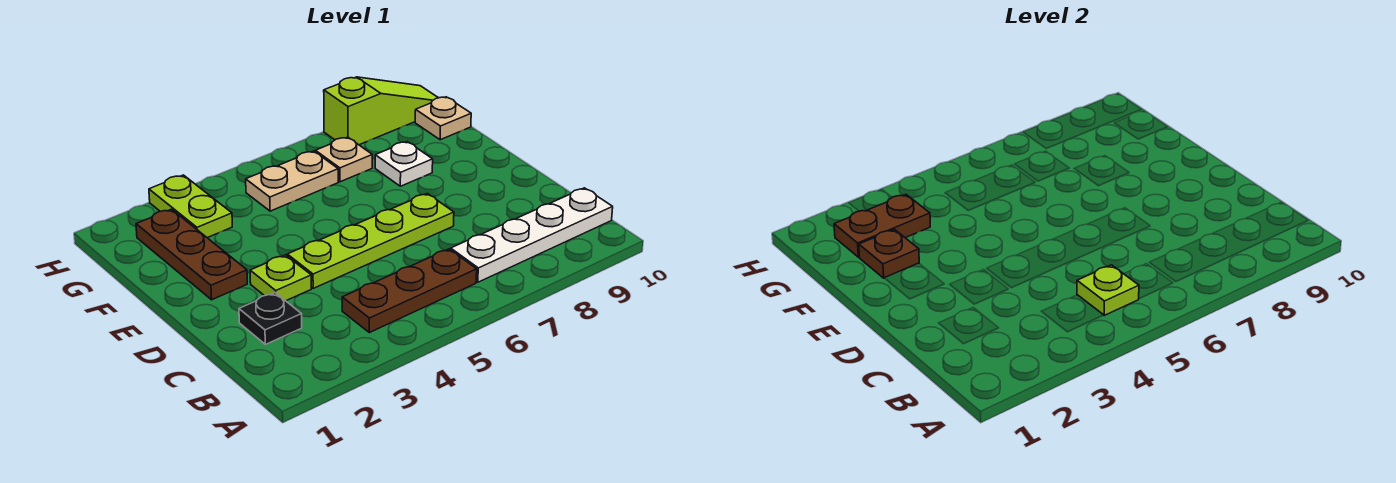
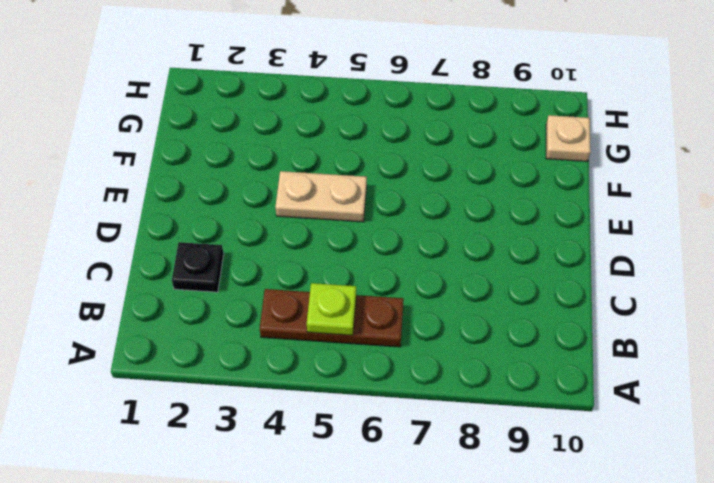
tan 1x2 plate [275,171,367,222] -> tan 1x2 plate moved to [246,151,338,211]
none -> white 1x4 plate [451,188,613,282]
none -> lime 1x1 plate [250,255,311,301]
none -> lime 1x4 plate [287,193,454,288]

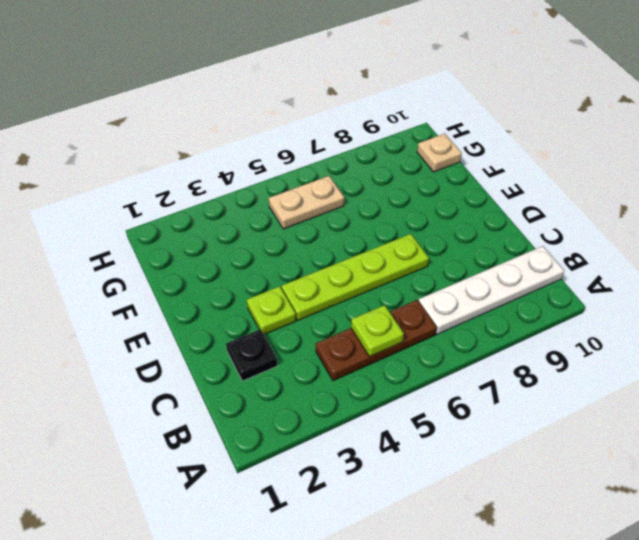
none -> brown 1x3 plate [136,209,247,300]
none -> white 1x1 plate [375,142,433,186]
none -> lime 1x2 plate [149,175,232,238]

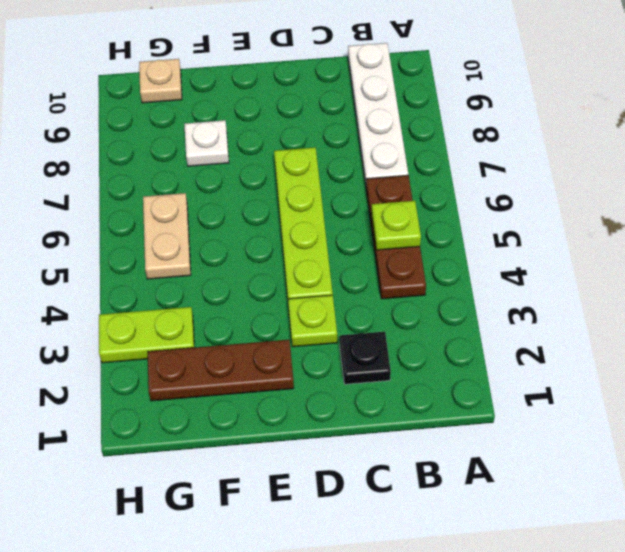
none -> tan 1x1 plate [315,137,372,182]
none -> lime 1x3 slope [324,77,438,145]
none -> brown 1x1 plate [859,229,919,278]

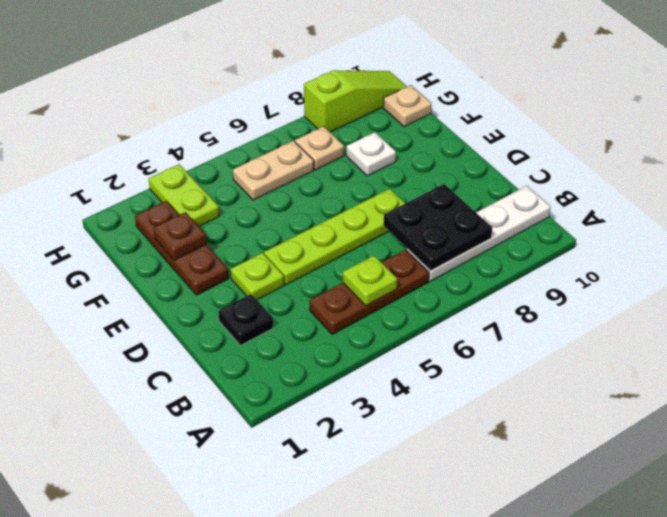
black 2x2 plate [383,184,492,271] -> none
none -> brown 1x2 plate [834,194,930,257]

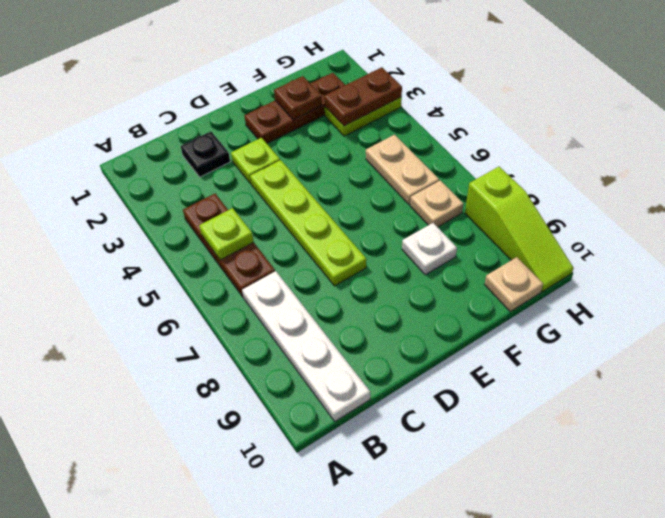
brown 1x2 plate [324,67,402,126] -> brown 1x2 plate turned to [834,194,930,257]

